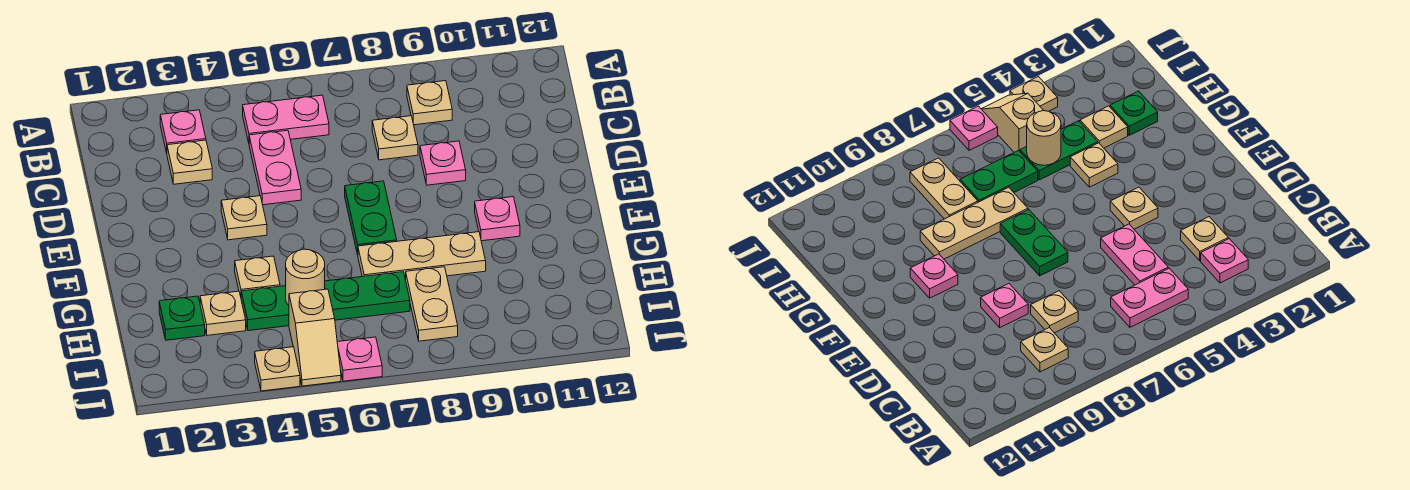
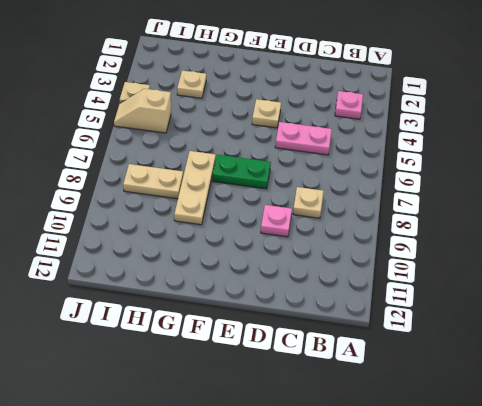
none -> pink 1x2 plate [243,95,329,143]
none -> tan 1x1 plate [407,81,452,125]
none -> tan 1x1 plate [167,140,212,184]

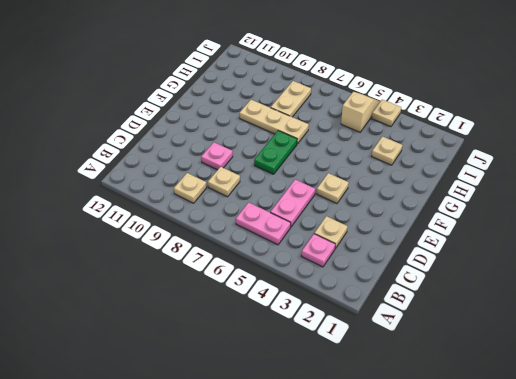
none -> pink 1x1 plate [475,197,520,241]
none -> tan 1x1 plate [235,256,280,296]
none -> green 1x1 plate [159,296,205,340]

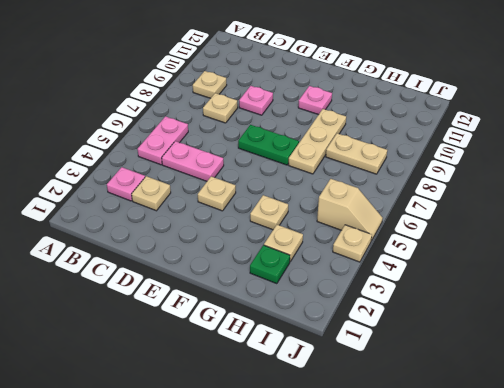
none -> green 1x2 plate [241,286,289,331]
none -> green 1x2 plate [325,272,410,320]
none -> pink 1x1 plate [337,337,382,381]

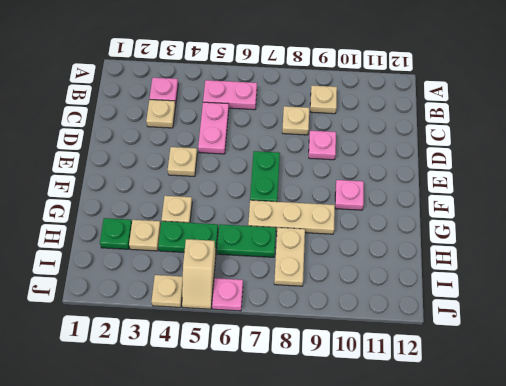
none -> tan 1x1 round brick [286,249,325,305]

